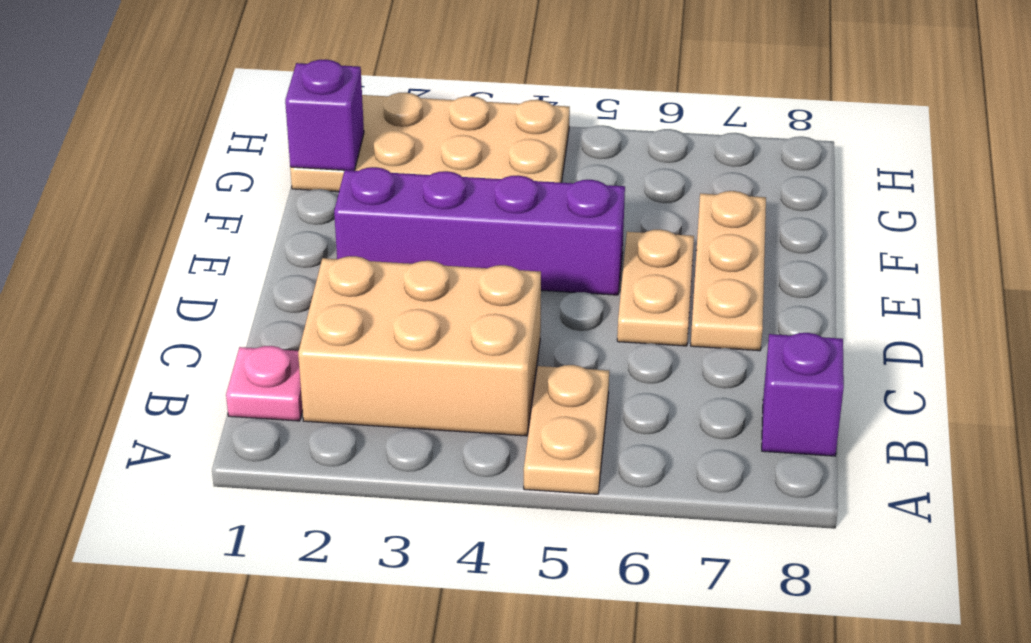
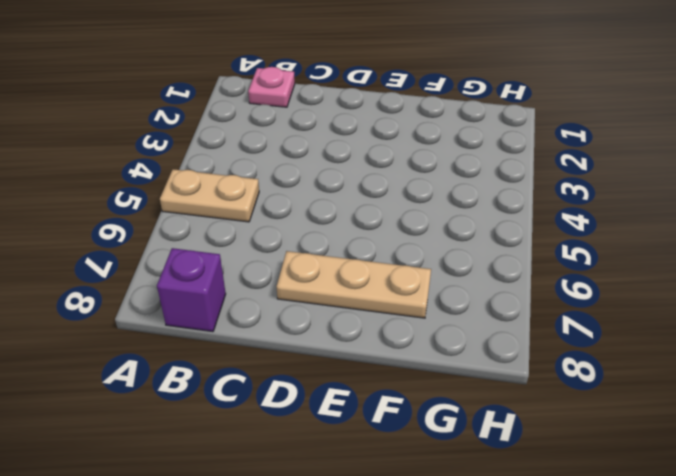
none -> tan 2x3 brick [298,256,541,436]
none -> tan 1x2 plate [617,230,694,346]

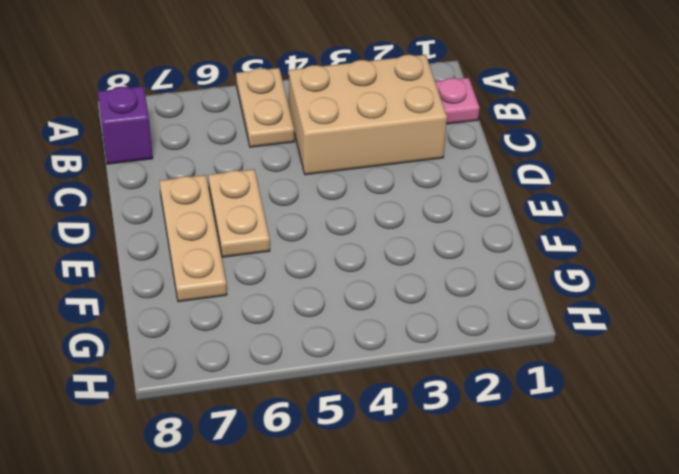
none -> purple 1x4 brick [334,167,625,295]
none -> tan 2x4 plate [290,93,570,192]

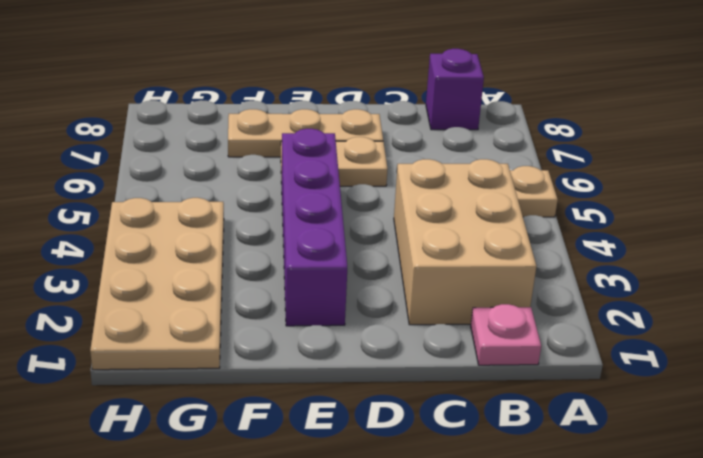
none -> purple 1x1 brick [285,59,364,171]

